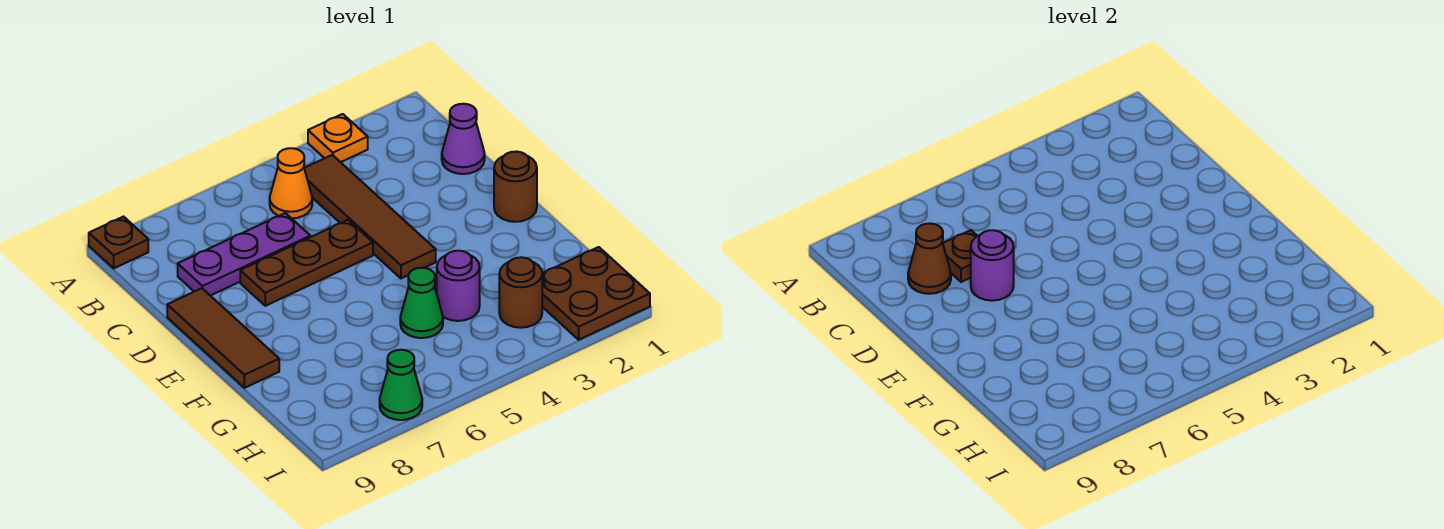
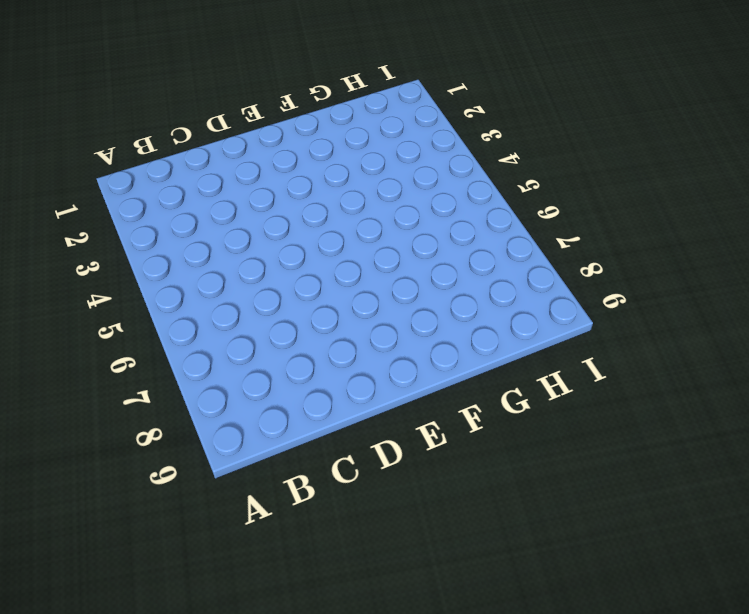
none -> orange 1x1 plate [308,114,368,162]
none -> brown 1x1 plate [89,217,148,268]
none -> brown 1x4 tile [304,155,436,278]

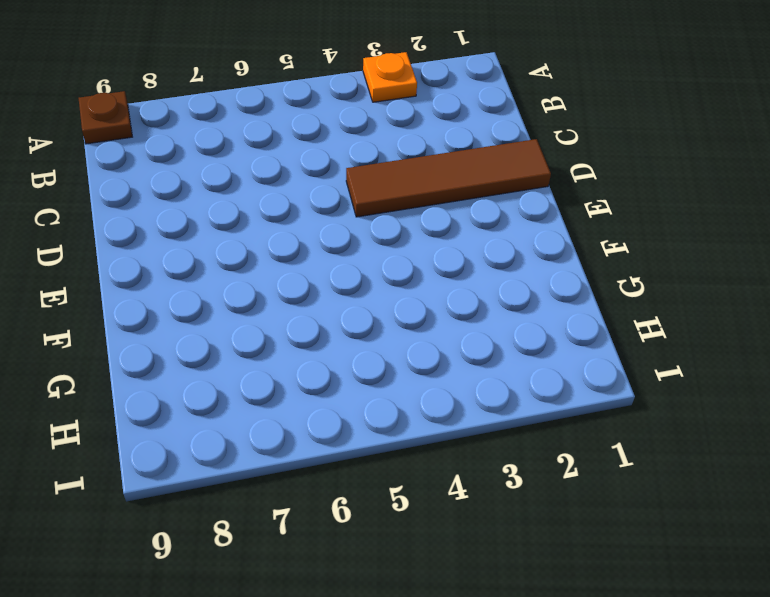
brown 1x4 tile [346,139,551,217] -> brown 1x4 tile turned to [304,155,436,278]
none -> orange 1x1 cone [270,148,312,218]
none -> purple 1x1 cone [442,104,485,174]
none -> purple 1x3 plate [178,213,310,296]

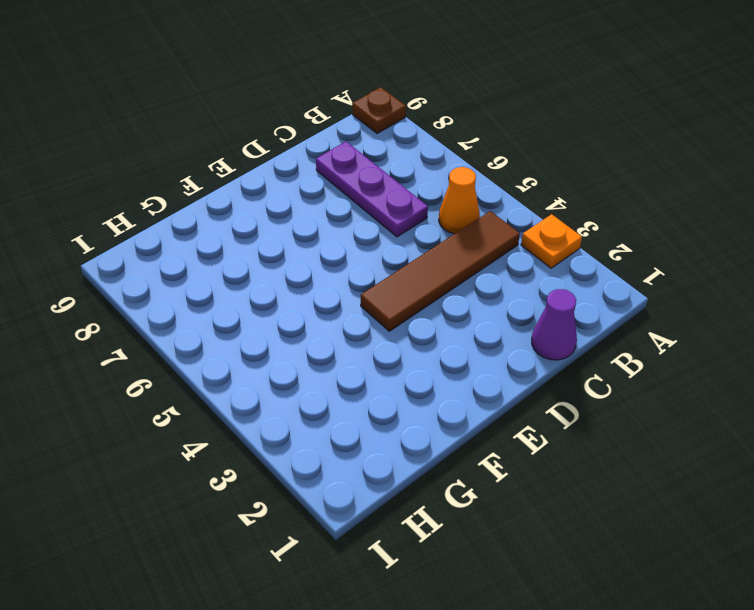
none -> brown 1x3 plate [240,220,373,306]
none -> brown 1x3 tile [167,288,279,388]
none -> brown 1x1 round brick [494,152,537,222]

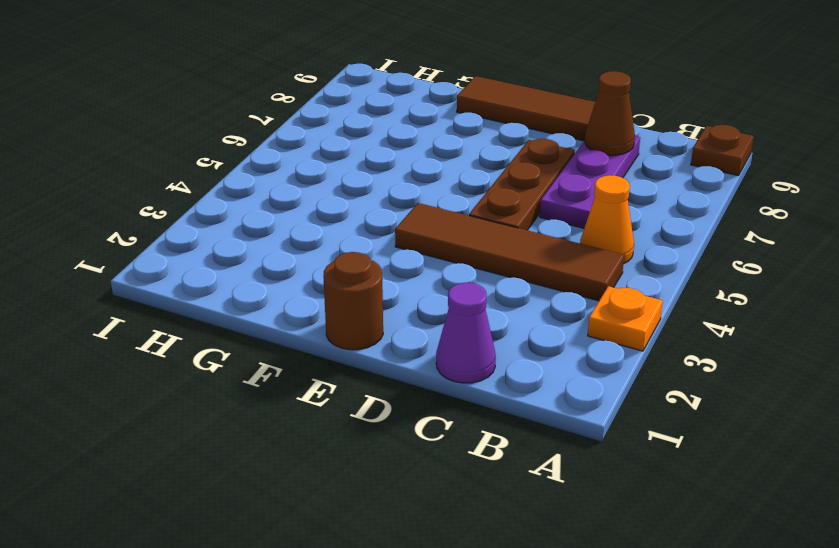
none -> purple 1x1 round brick [437,251,480,321]
none -> green 1x1 cone [400,268,443,338]
none -> brown 2x2 plate [542,247,650,340]

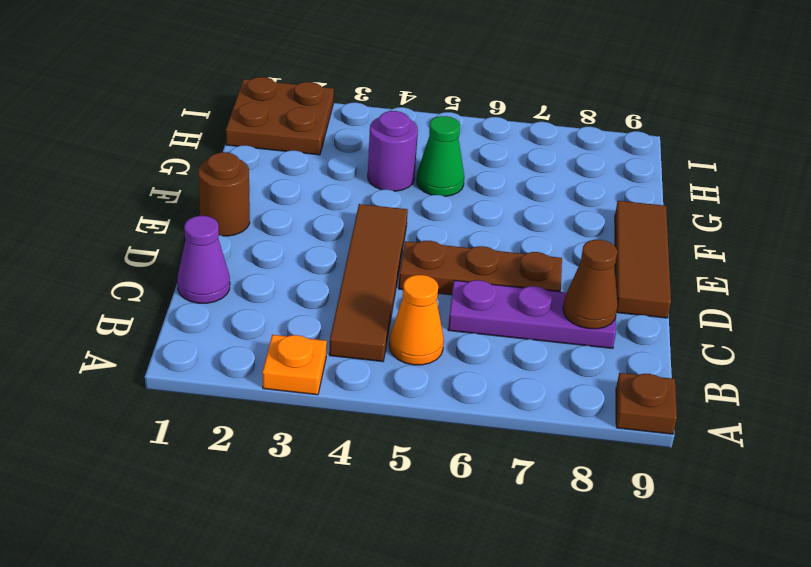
none -> brown 1x1 round brick [499,257,542,328]
none -> green 1x1 cone [380,350,422,420]
none -> brown 1x1 plate [943,230,977,282]

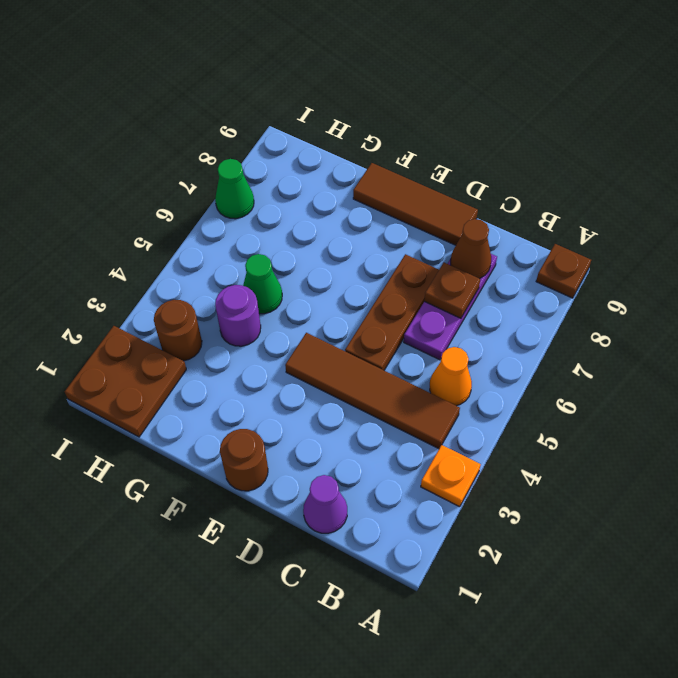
none -> purple 1x1 round brick [971,230,1014,301]

